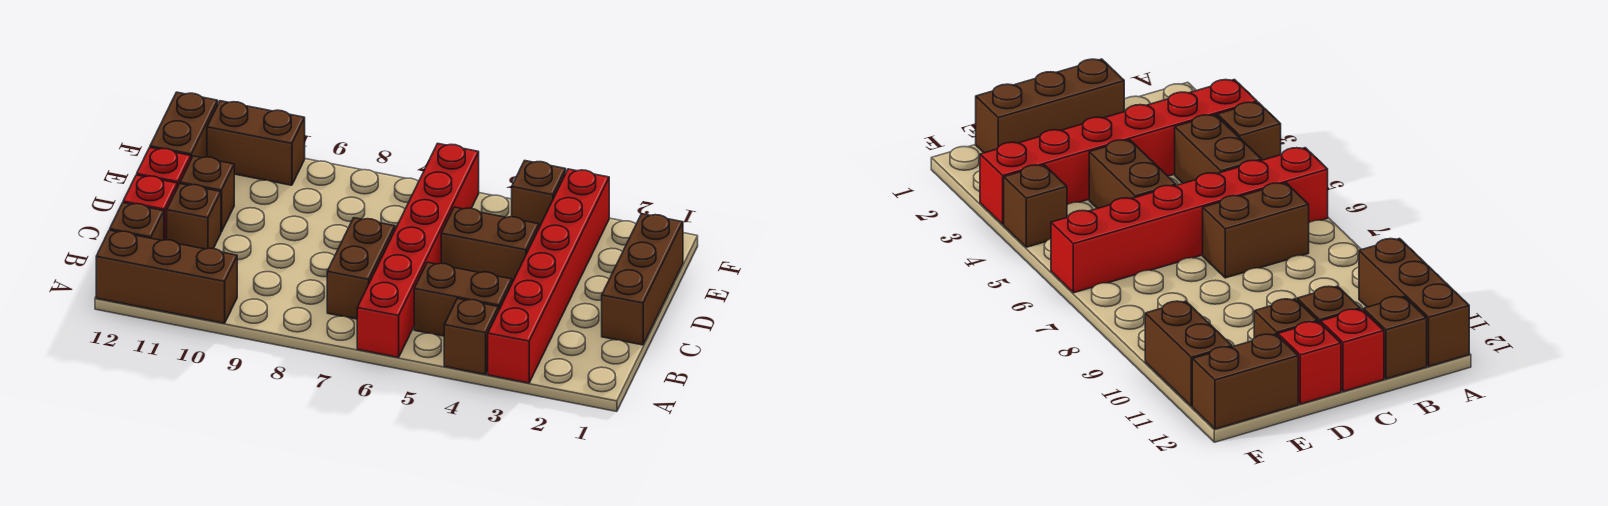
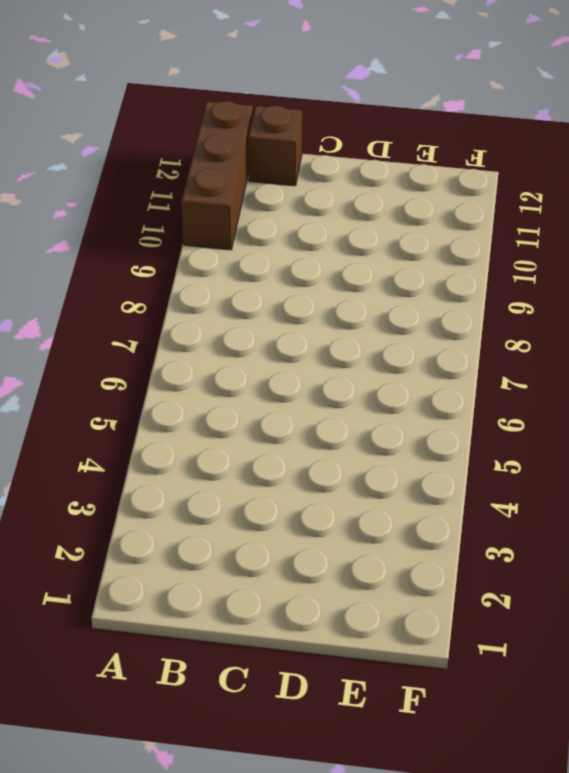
none -> red 1x6 brick [488,169,609,383]
none -> brown 1x1 brick [444,299,499,375]
none -> red 1x6 brick [357,143,479,357]

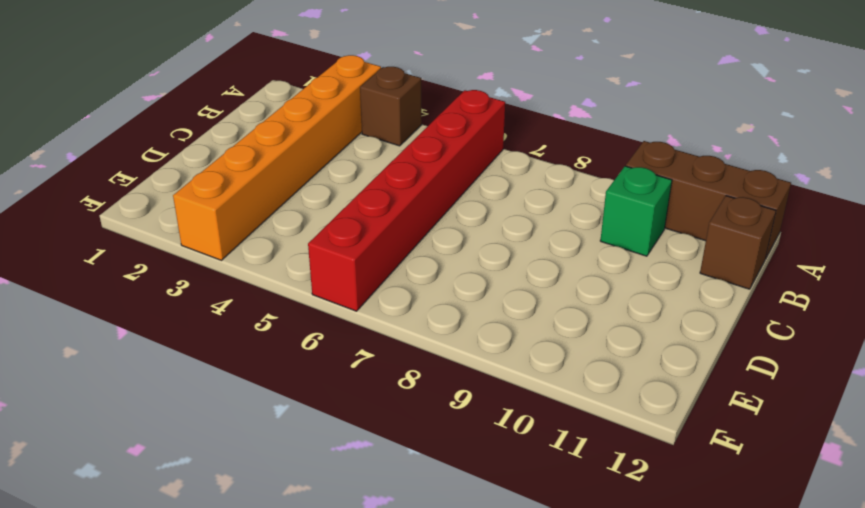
orange 1x6 brick [173,55,381,260] -> red 1x6 brick [488,169,609,383]
green 1x1 brick [600,166,672,256] -> none
none -> brown 1x2 brick [414,262,512,336]
none -> brown 1x2 brick [327,218,395,319]
none -> brown 1x3 brick [602,214,683,345]

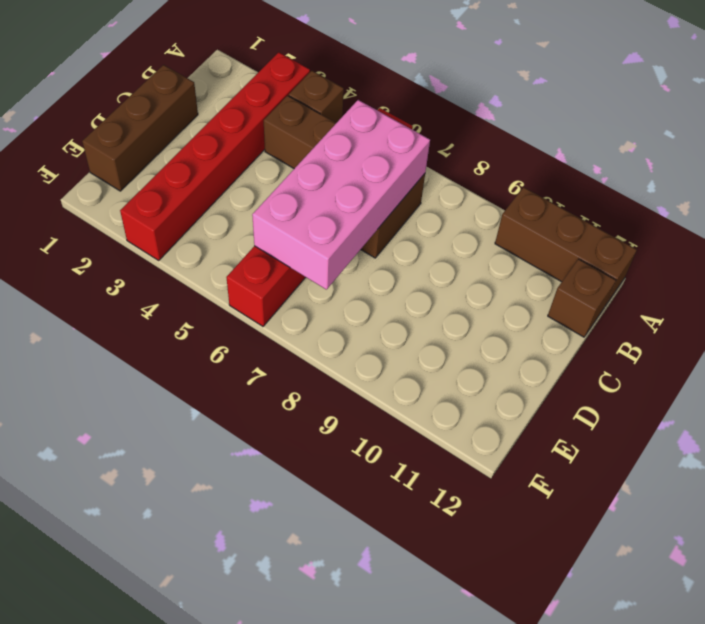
pink 2x4 brick [252,100,430,290] -> none
none -> brown 1x1 brick [167,184,221,249]
none -> red 1x1 brick [123,175,177,240]
none -> brown 1x2 brick [441,207,539,283]

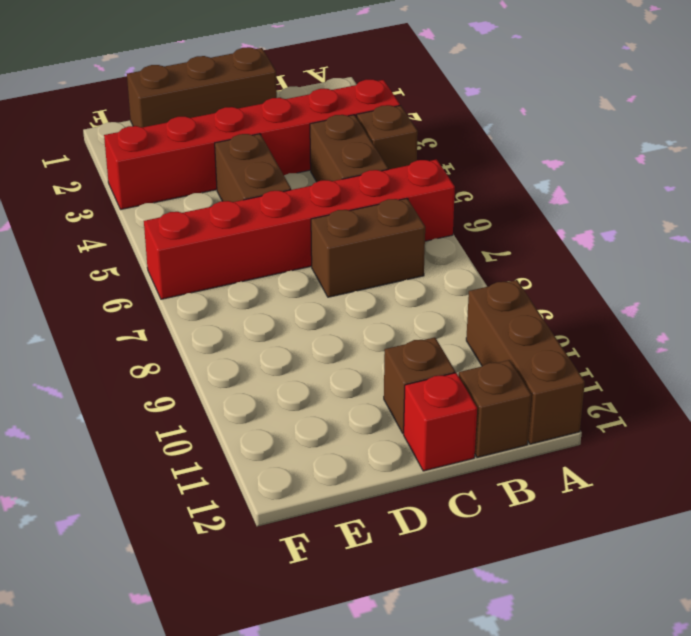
none -> brown 1x1 brick [180,156,234,232]
none -> red 1x1 brick [137,148,191,187]
none -> brown 1x2 brick [150,92,218,158]

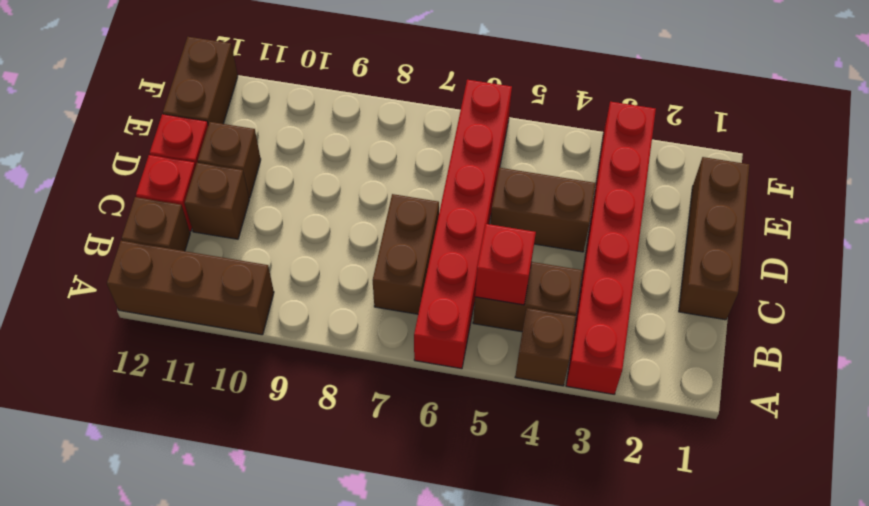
red 1x1 brick [475,224,536,305] -> none
none -> brown 1x1 brick [512,161,566,227]
none -> brown 1x2 brick [207,101,305,185]

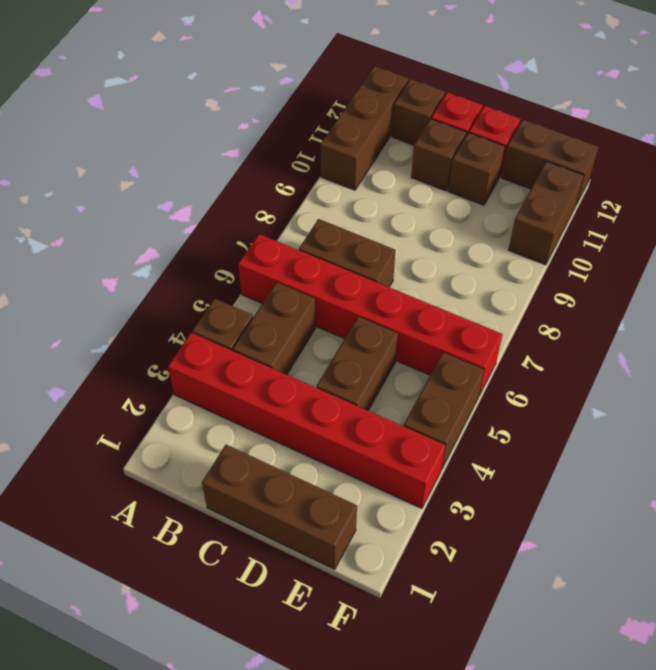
brown 1x2 brick [404,352,484,470] -> brown 1x1 brick [512,161,566,227]

